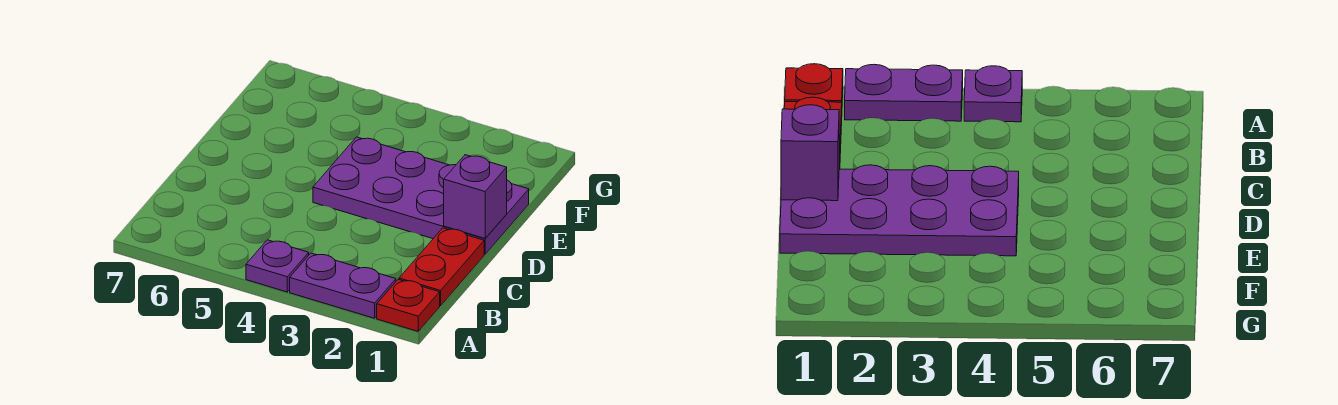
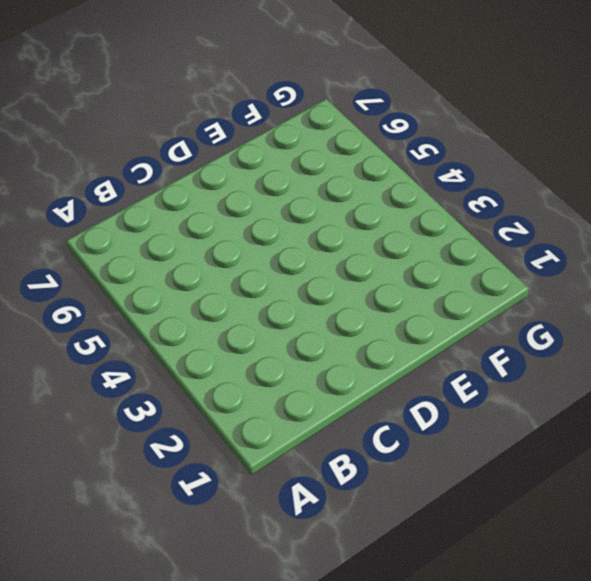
none -> red 1x1 plate [377,279,440,331]
none -> purple 1x2 plate [290,253,396,318]

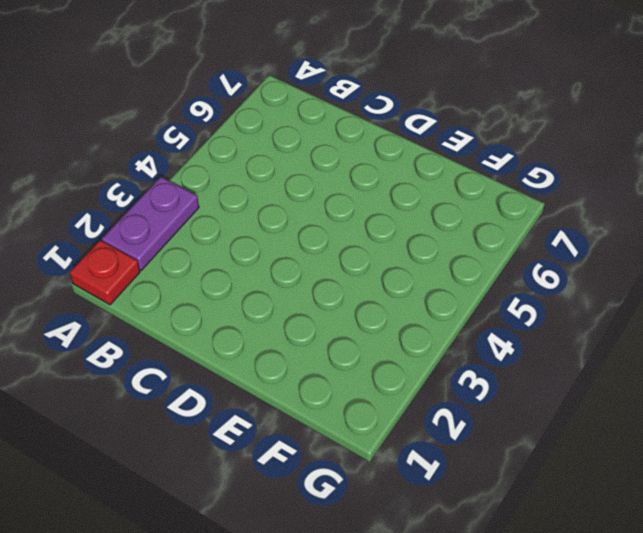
none -> purple 1x1 plate [246,240,309,292]
none -> red 1x2 plate [399,228,484,306]

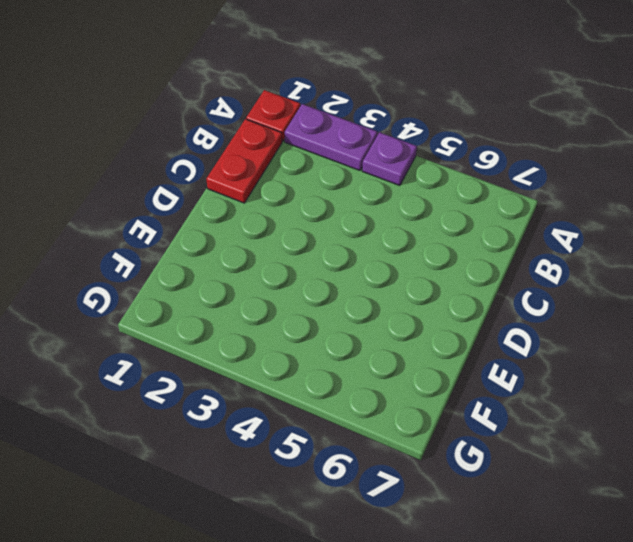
none -> purple 2x4 plate [313,137,529,254]
none -> purple 1x1 brick [444,155,507,238]

